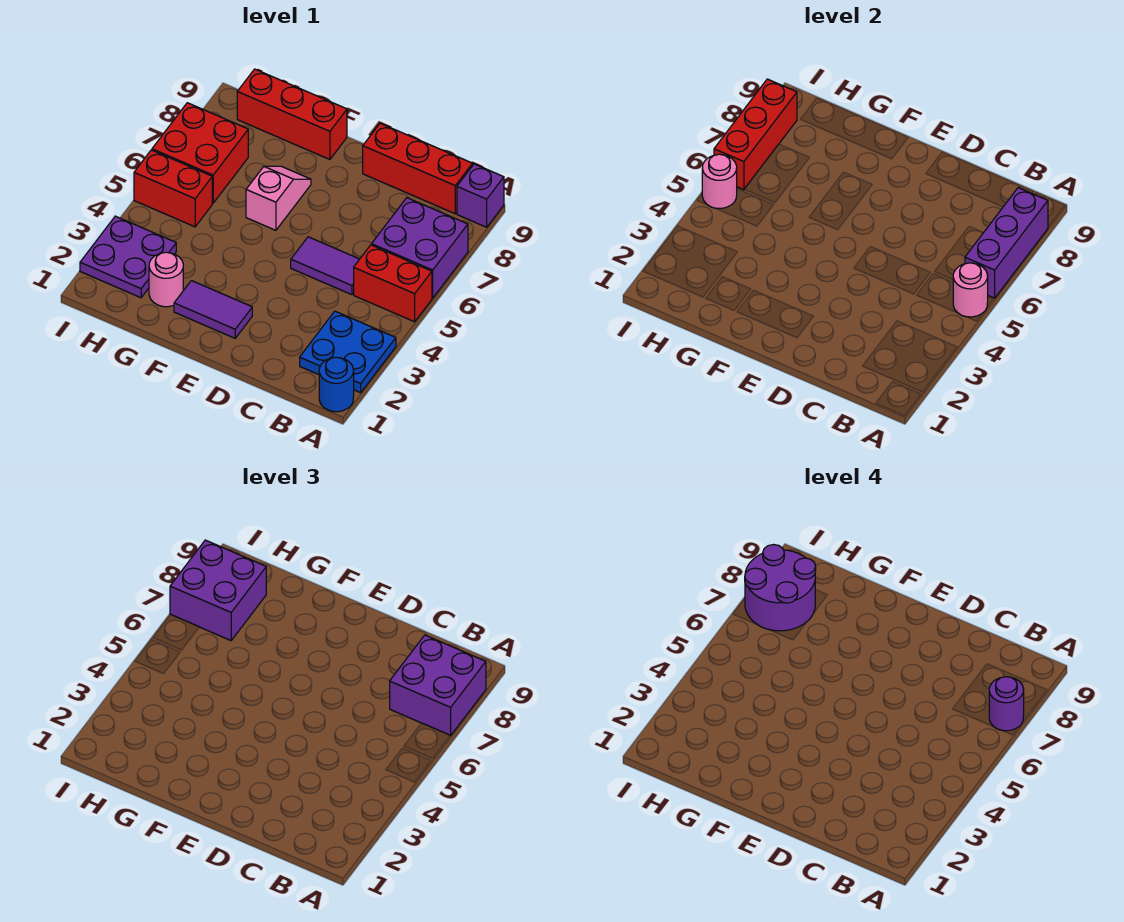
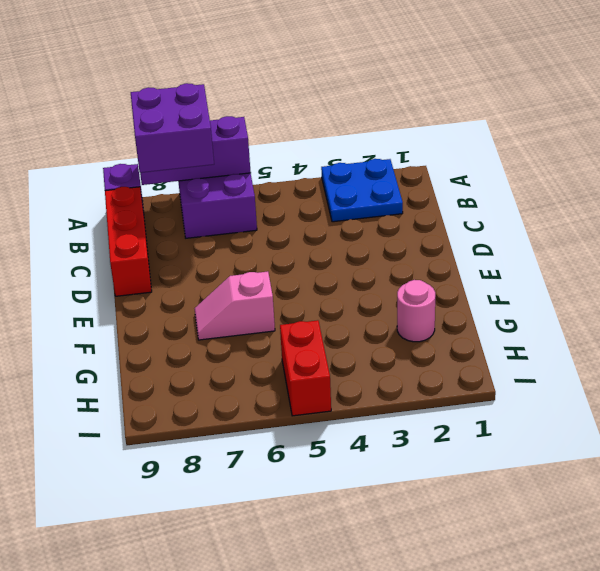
none -> blue 1x1 round brick [319,357,354,412]
none -> red 1x2 brick [354,245,432,322]
none -> purple 1x2 tile [291,237,359,295]

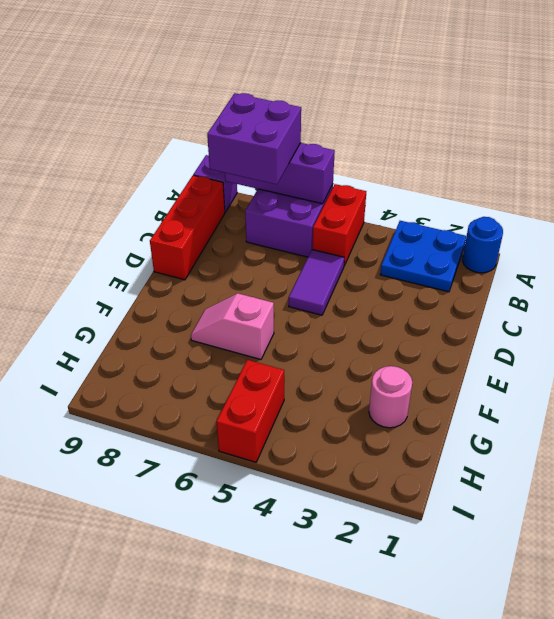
none -> purple 1x2 tile [174,281,252,338]
none -> red 1x3 brick [237,69,347,160]
none -> purple 2x2 plate [80,216,176,298]

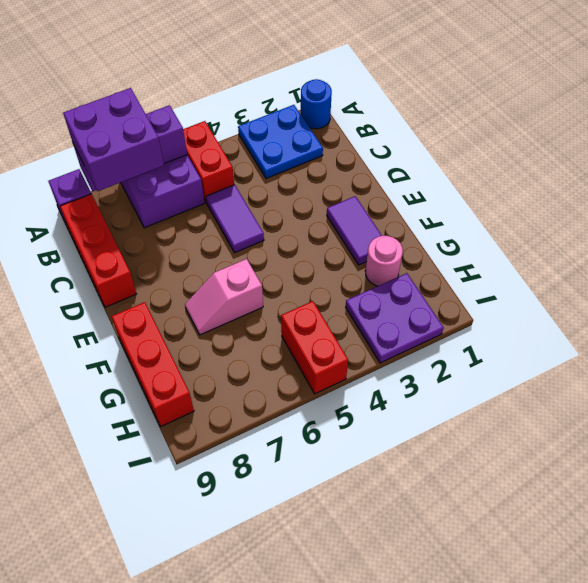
none -> red 2x2 brick [152,103,248,203]
none -> pink 1x1 round brick [953,263,988,317]
none -> pink 1x1 round brick [702,154,737,208]

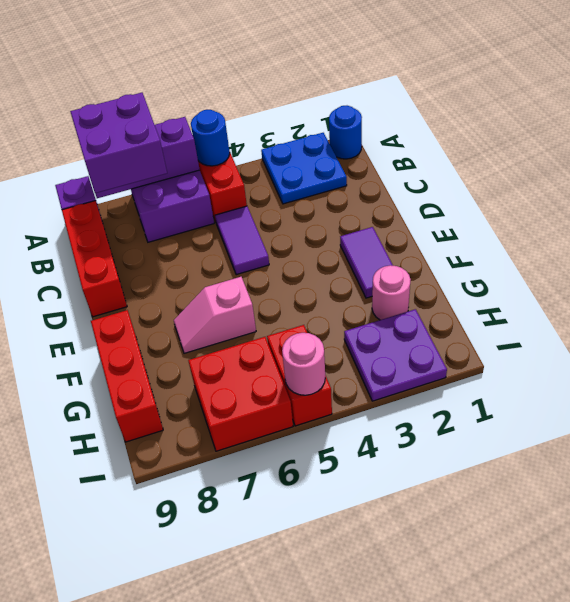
blue 1x1 round brick [191,110,230,166] -> pink 1x1 round brick [953,263,988,317]
none -> red 1x3 brick [714,79,797,190]
none -> purple 2x2 brick [170,540,266,641]
none -> purple 1x1 round brick [989,677,1024,731]

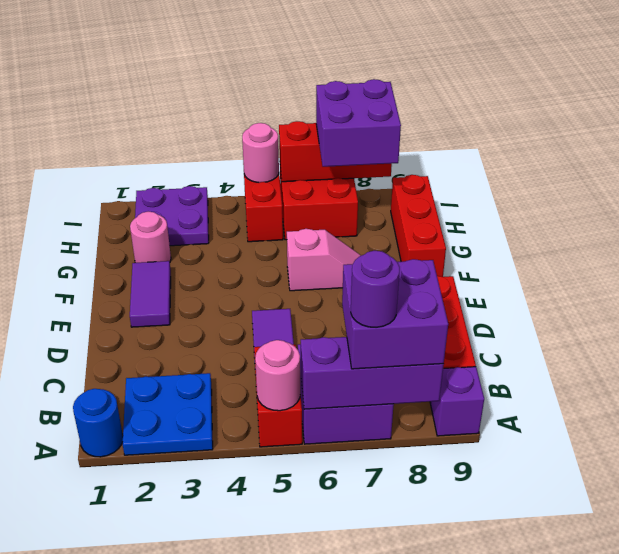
none -> purple 2x2 round brick [745,545,816,631]

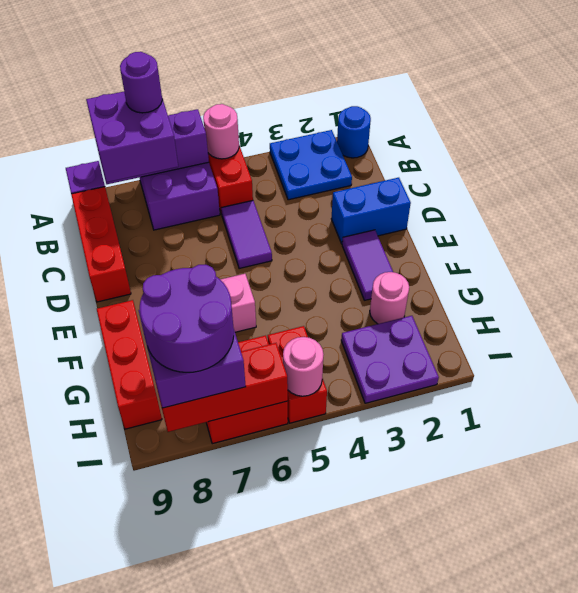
blue 1x2 brick [331,178,411,244] -> none

